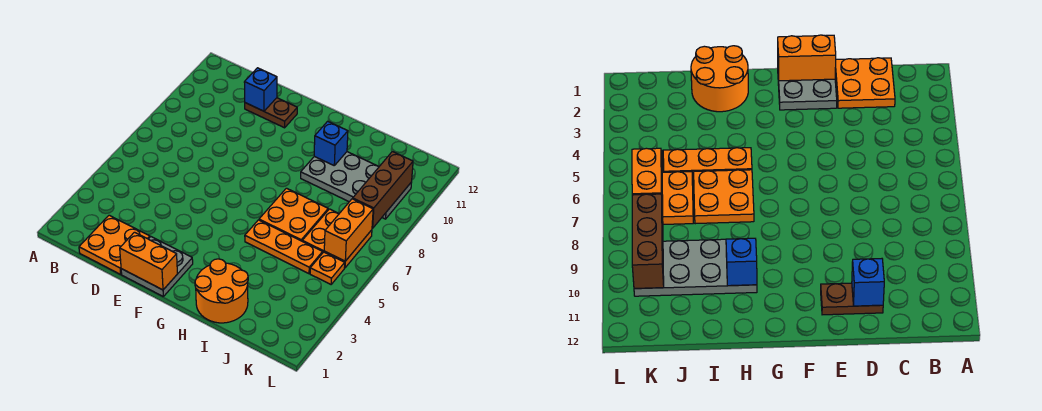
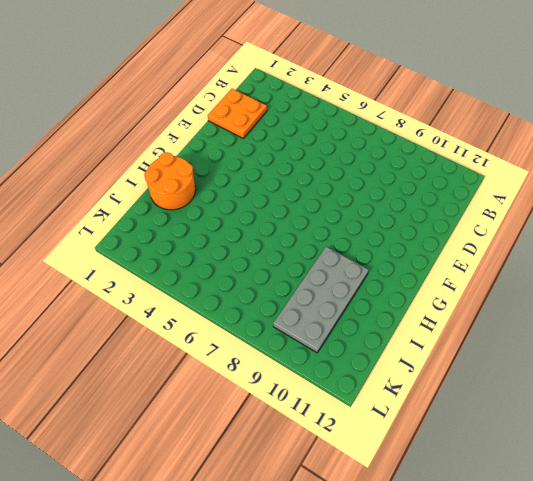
none -> brown 1x2 plate [245,98,297,128]
none -> grey 2x2 plate [121,237,193,296]
none -> orange 1x3 plate [245,220,323,274]

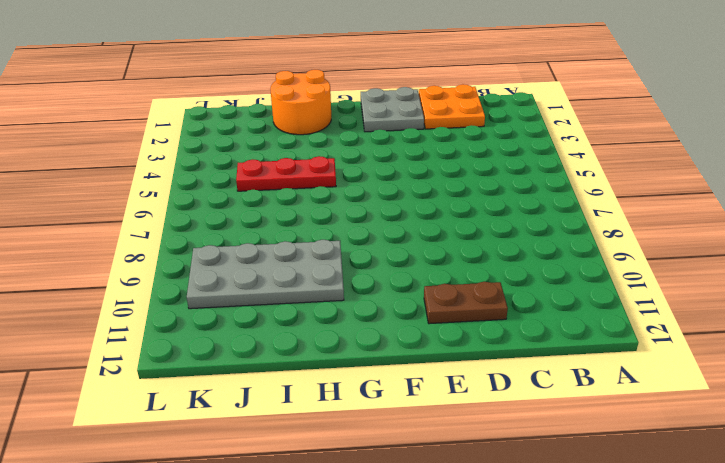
red 1x3 plate [236,156,336,191] -> orange 1x3 plate [245,220,323,274]
none -> orange 2x2 plate [259,188,328,241]
none -> orange 2x2 plate [302,209,372,268]
none -> orange 1x1 plate [310,252,345,284]

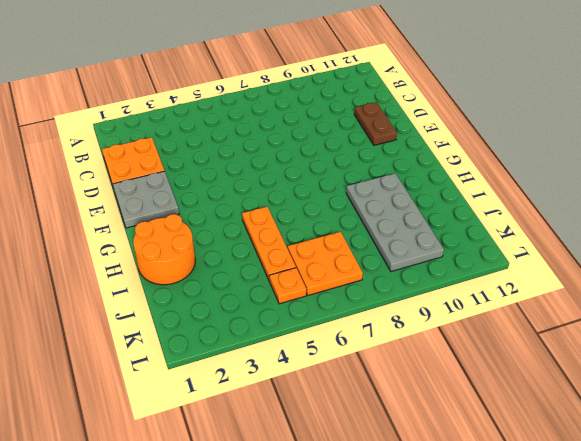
none -> orange 2x2 plate [259,188,328,241]
none -> blue 1x1 brick [244,68,277,111]
none -> orange 1x2 brick [120,232,177,290]

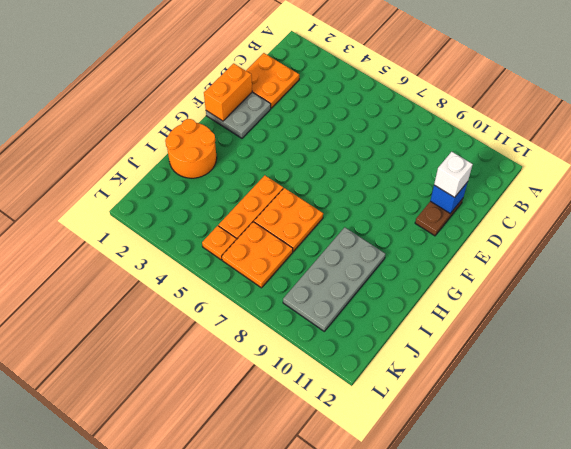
white 1x1 brick [434,152,473,197] -> none
none -> blue 1x1 brick [314,121,348,165]
none -> orange 1x2 brick [324,199,373,261]
none -> brown 1x3 brick [353,152,413,228]

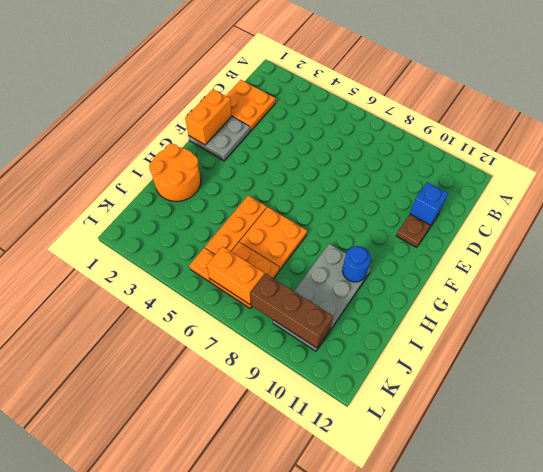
blue 1x1 round brick [342,246,371,282] -> blue 1x1 brick [314,121,348,165]

